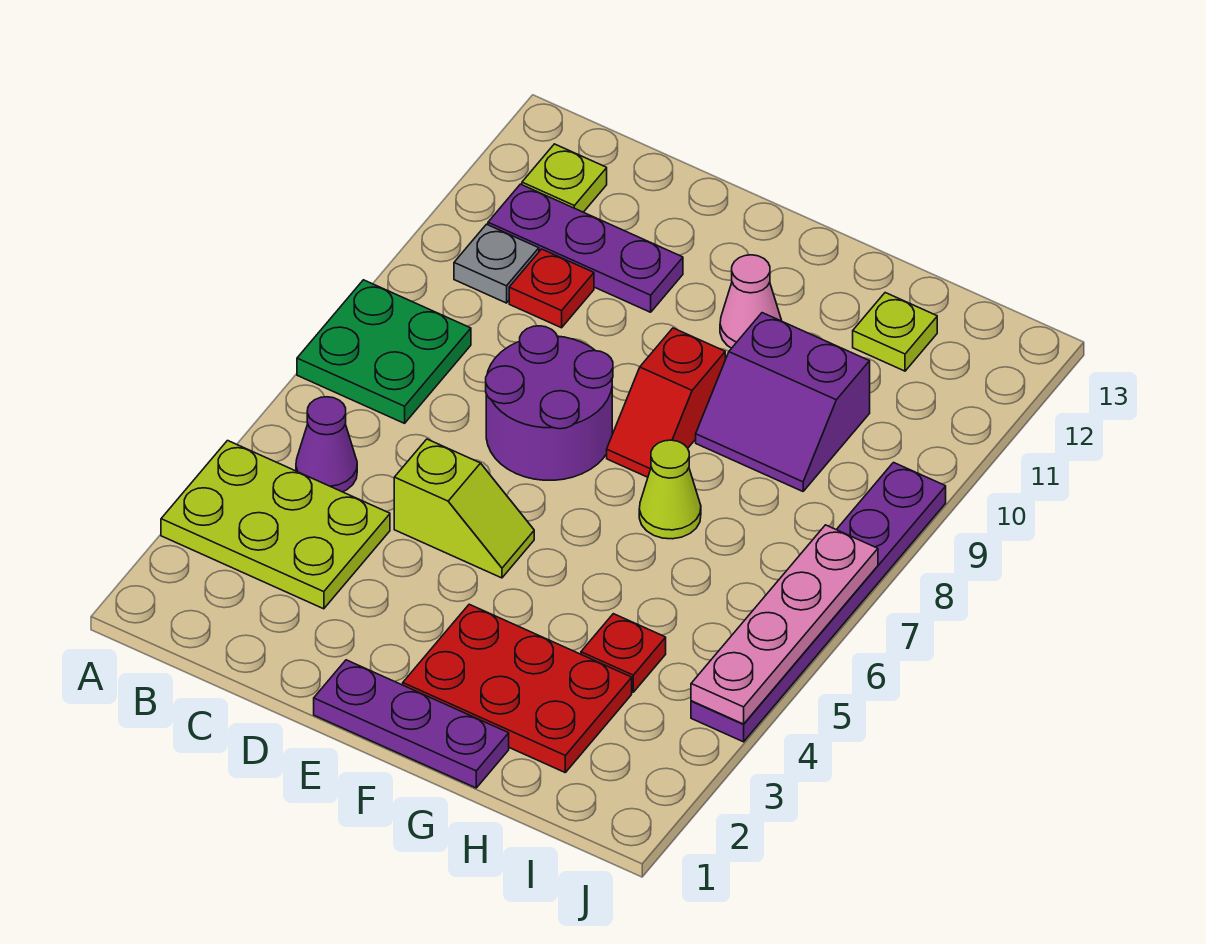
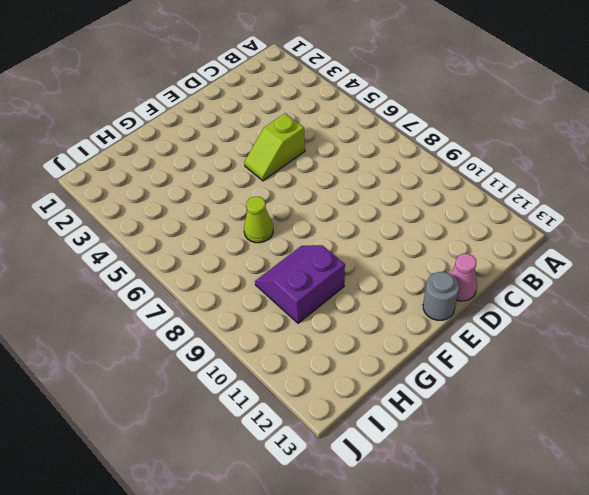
pink 1x1 cone [450,254,477,301] -> pink 1x1 cone moved to [720,255,782,348]
grey 1x1 round brick [423,272,459,320] -> none
none -> lime 2x3 plate [161,441,390,609]
none -> green 2x2 plate [297,280,471,423]
none -> purple 1x1 cone [296,397,357,492]

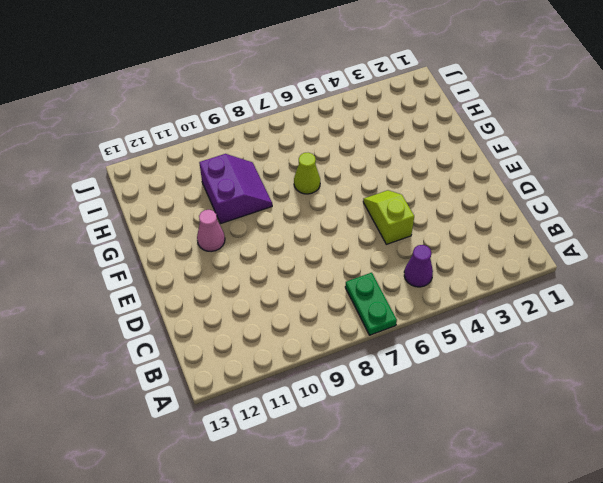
green 1x2 plate [345,273,397,335] -> green 2x2 plate [297,280,471,423]
none -> lime 2x3 plate [161,441,390,609]
none -> grey 1x1 plate [454,224,539,303]
none -> purple 1x3 plate [488,184,683,312]

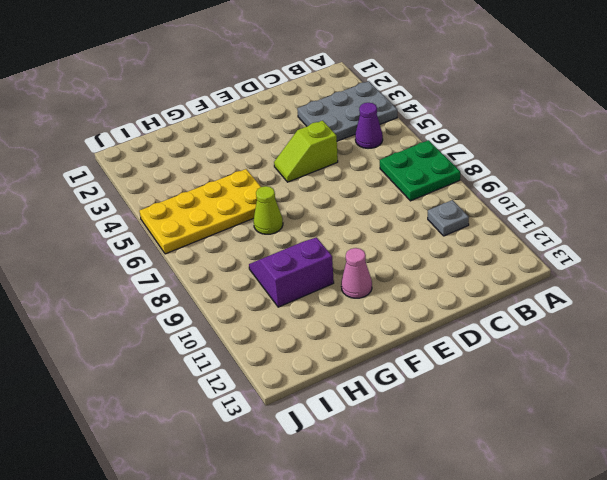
grey 2x3 plate [297,81,397,141] -> lime 2x3 plate [161,441,390,609]
yellow 2x4 plate [139,169,261,254] -> purple 1x6 plate [691,463,946,742]
none -> purple 1x3 plate [488,184,683,312]
none -> lime 1x1 plate [522,144,607,212]
none -> red 1x1 plate [509,249,594,328]

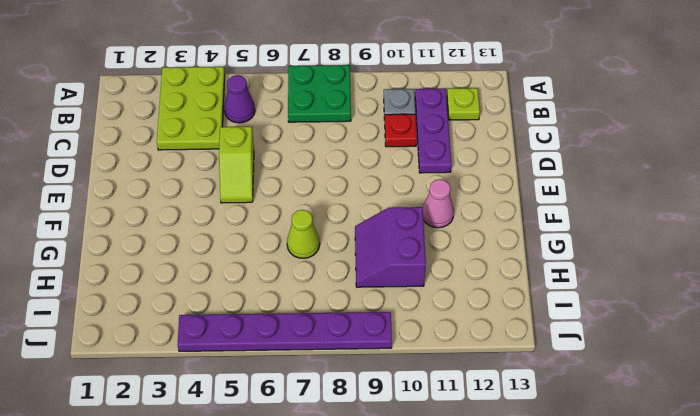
none -> purple 2x2 round brick [486,326,613,480]
none -> purple 1x3 plate [314,660,509,788]
none -> red 2x3 plate [403,604,632,772]

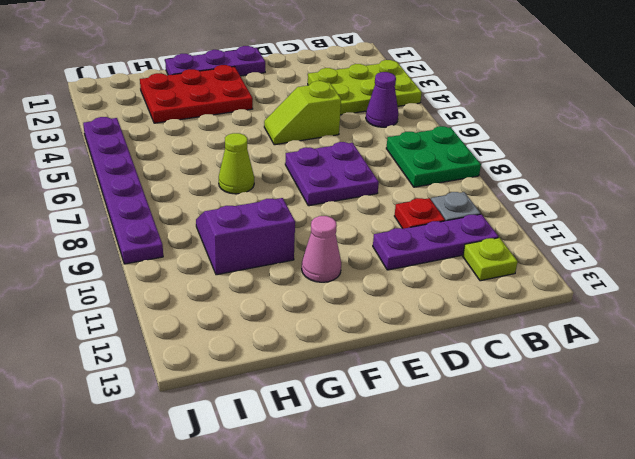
purple 2x2 plate [285,142,379,206] -> purple 2x2 round brick [486,326,613,480]
none -> red 1x2 slope [607,328,725,477]
none -> red 1x1 plate [581,614,666,692]
none -> lime 1x1 plate [853,293,937,371]

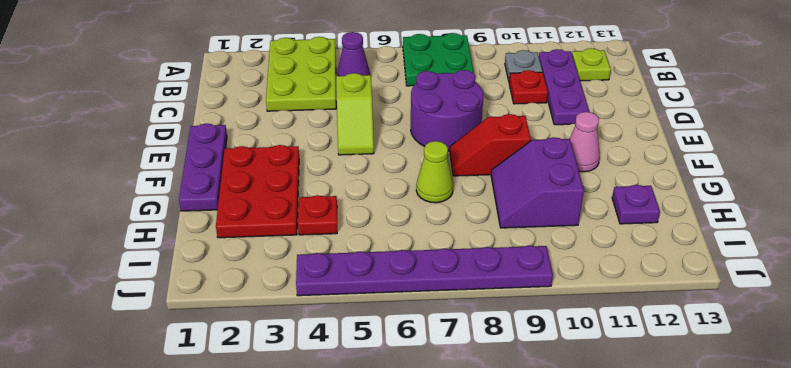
purple 1x1 plate [612,185,660,224] -> lime 1x1 plate [853,293,937,371]
none -> pink 1x4 plate [691,525,878,724]

